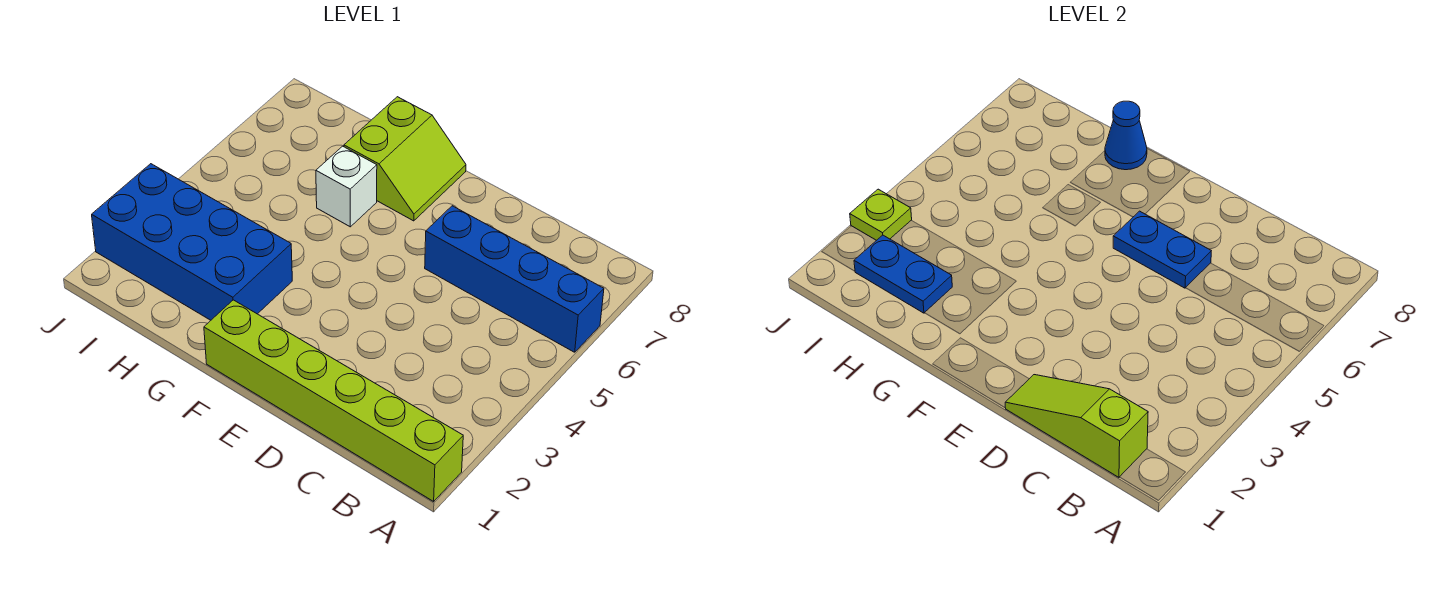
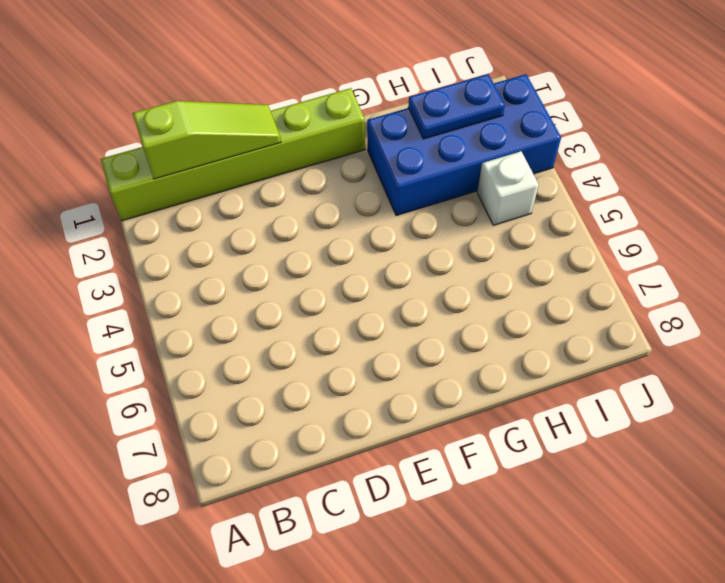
white 1x1 brick [477,151,539,225] -> white 1x1 brick moved to [316,146,377,227]
none -> blue 1x4 brick [425,206,604,352]
none -> lime 2x2 slope [344,97,466,221]

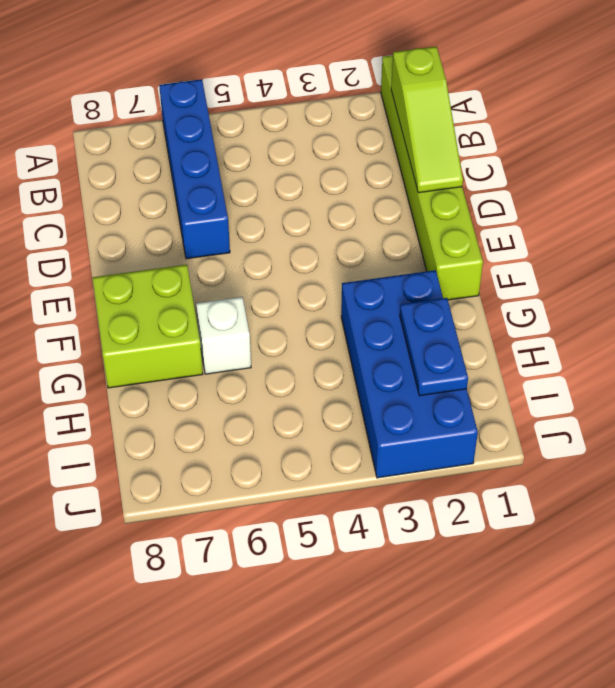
lime 2x2 brick [92,265,203,388] -> lime 2x2 slope [344,97,466,221]
none -> blue 1x2 plate [1113,211,1211,288]
none -> blue 1x1 cone [1105,101,1147,170]

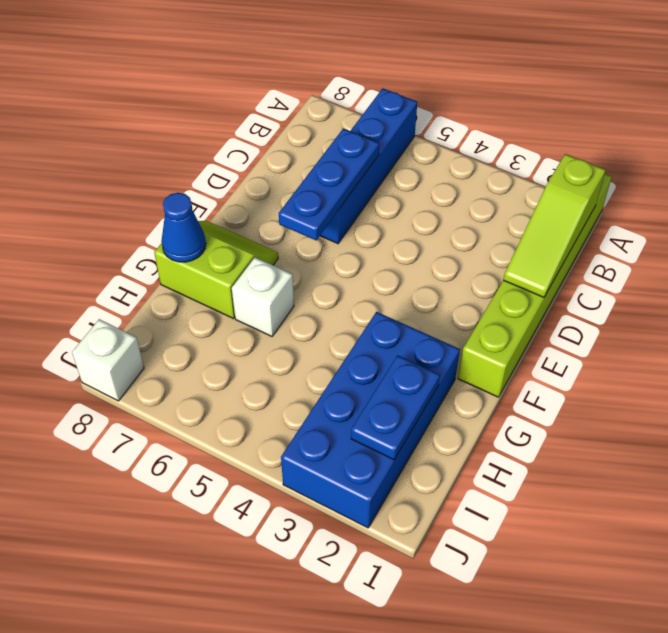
blue 1x3 plate [279,128,379,240] -> blue 1x2 plate [1113,211,1211,288]
white 1x1 brick [72,319,144,401] -> none
none -> lime 1x1 plate [850,189,912,240]

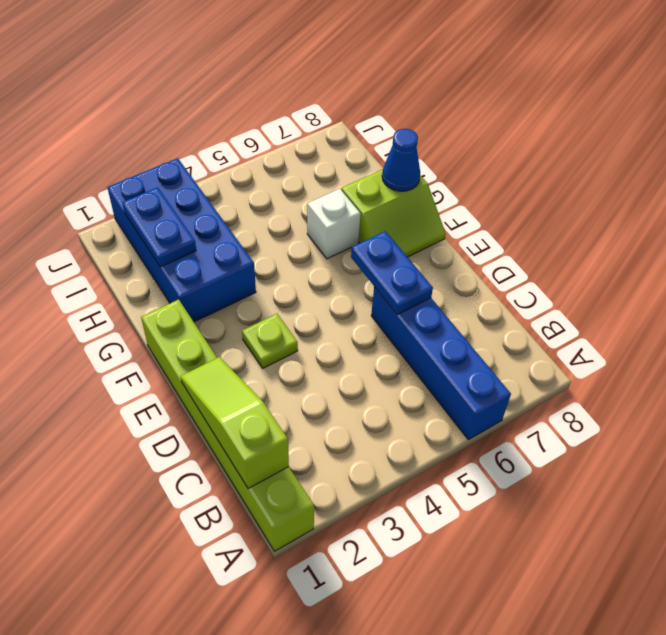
lime 1x1 plate [242,314,298,368] -> lime 1x1 plate moved to [850,189,912,240]

